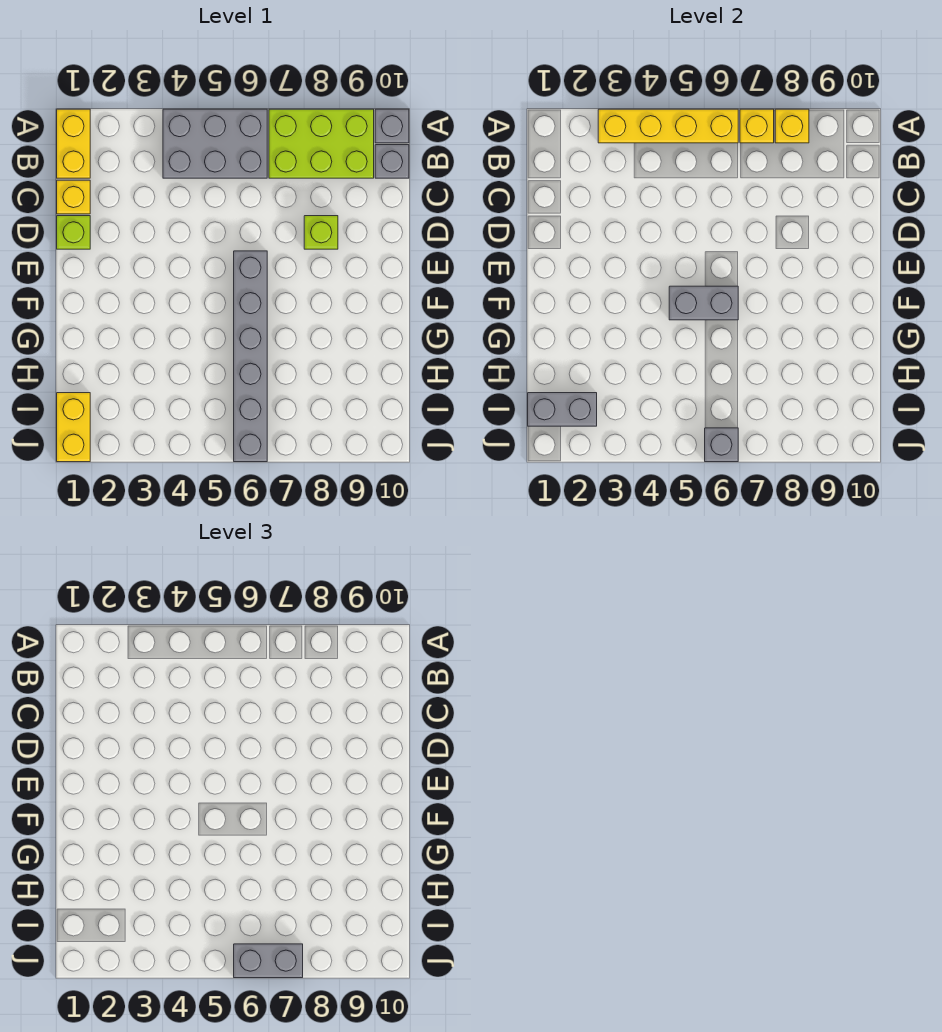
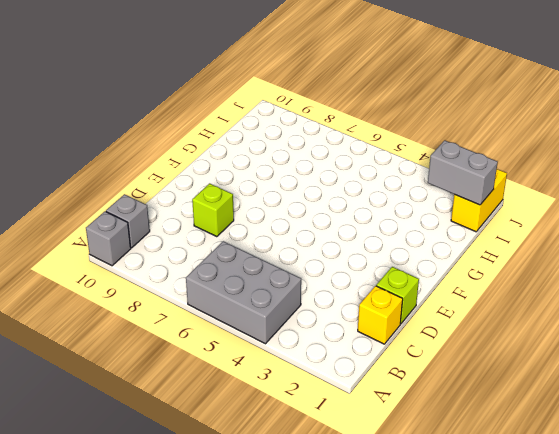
none -> yellow 1x2 brick [57,109,90,178]
none -> lime 2x3 brick [269,109,374,178]
none -> grey 1x6 brick [234,251,267,462]

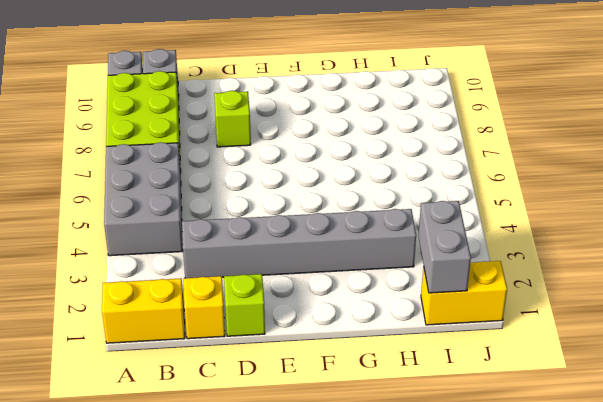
grey 1x6 brick [182,209,416,278] -> grey 1x6 brick moved to [234,251,267,462]
none -> yellow 1x4 brick [598,109,738,143]
none -> yellow 1x1 brick [740,109,774,143]
none -> yellow 1x1 brick [775,109,809,143]

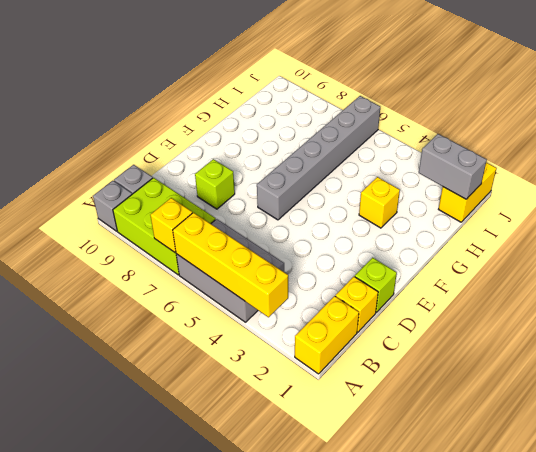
yellow 1x1 brick [359,177,400,228] -> yellow 1x1 brick moved to [775,109,809,143]
none -> grey 1x2 brick [669,286,738,320]
none -> grey 1x1 brick [705,428,738,462]
none -> grey 1x2 brick [234,944,303,978]

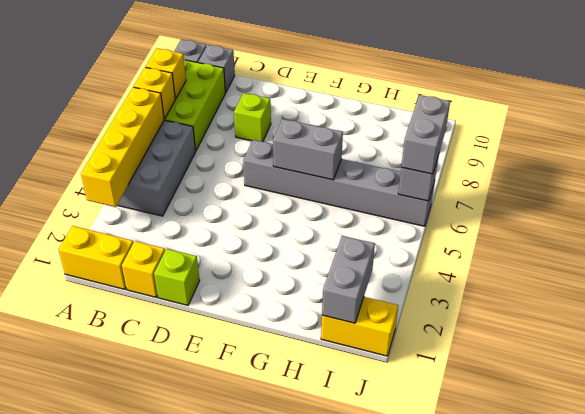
grey 1x2 brick [273,119,343,180] -> grey 1x2 brick turned to [669,286,738,320]

